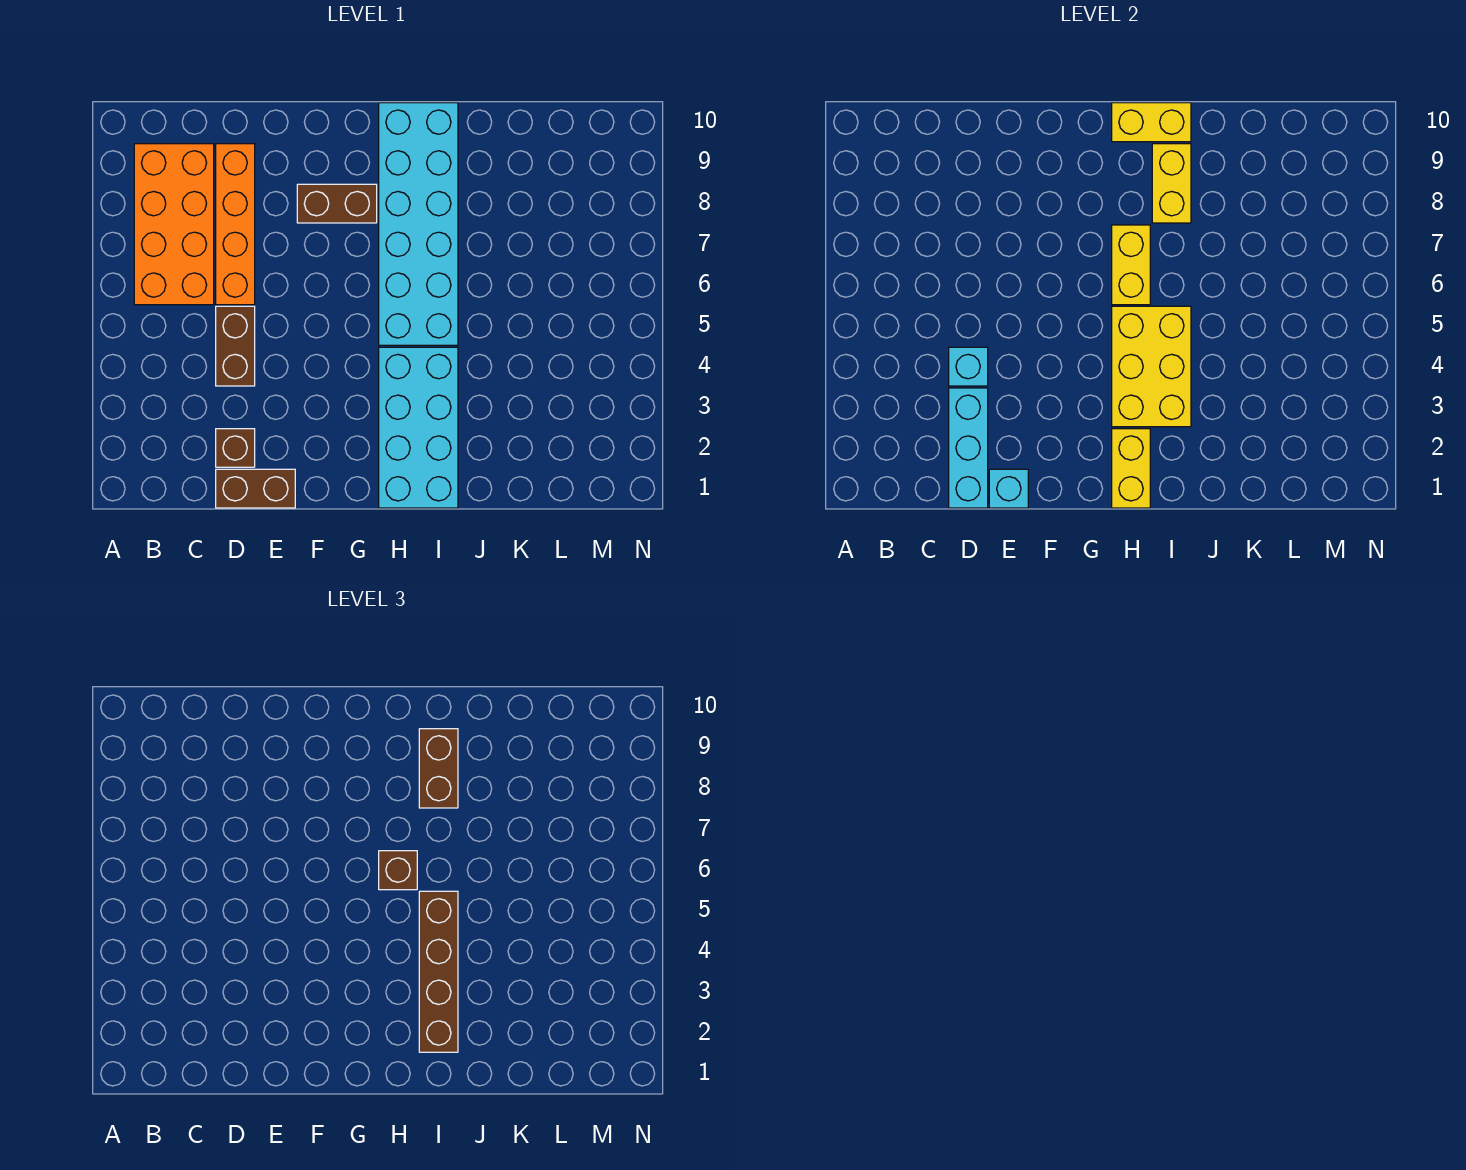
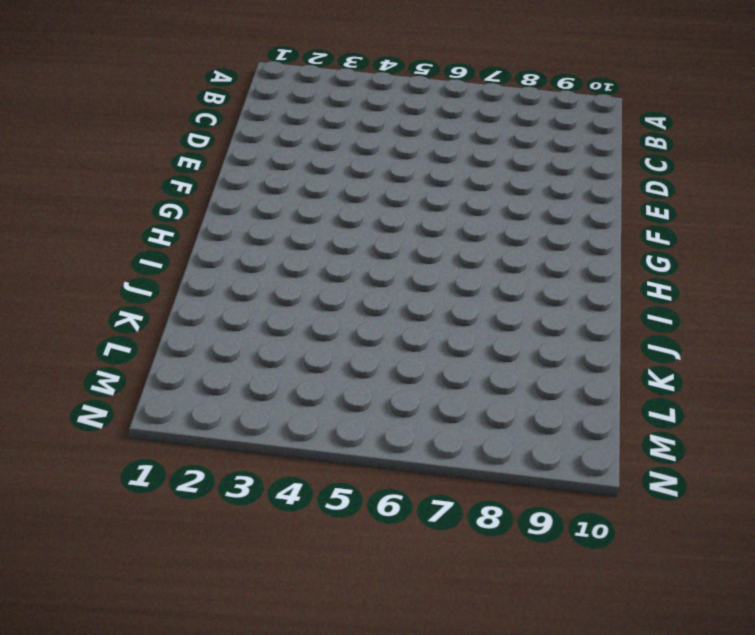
none -> orange 2x4 brick [134,144,214,305]
none -> brown 1x2 brick [216,469,295,508]
none -> brown 1x1 brick [216,429,255,467]

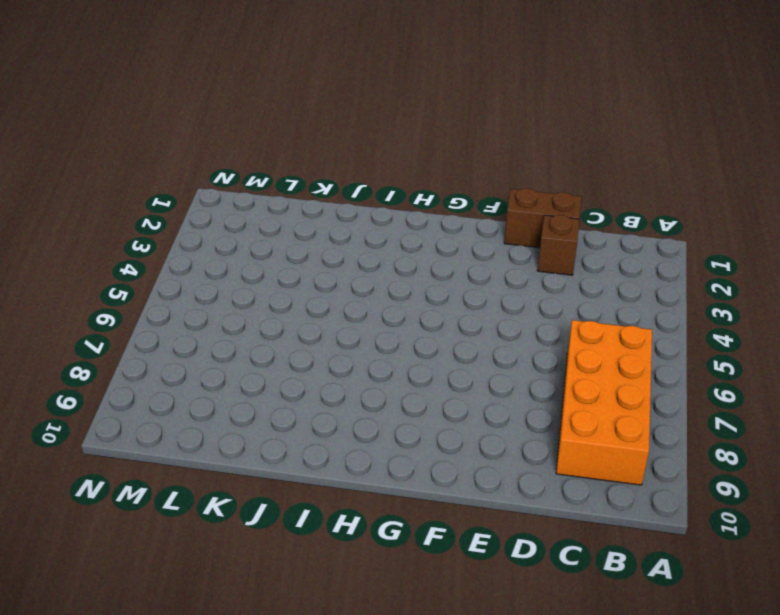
none -> brown 1x2 brick [216,306,255,386]
none -> orange 1x4 brick [216,144,255,305]
none -> brown 1x2 brick [297,184,377,223]

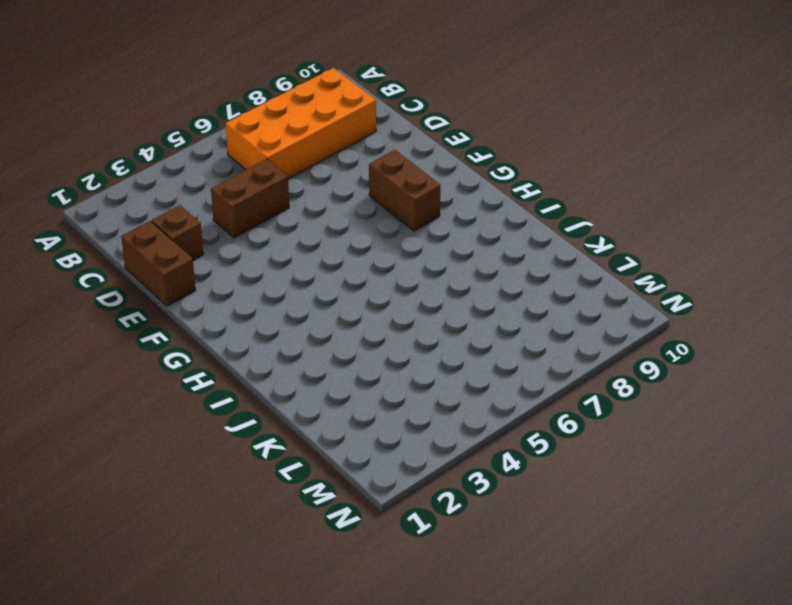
none -> orange 1x4 brick [216,144,255,305]
none -> cyan 2x4 brick [379,347,458,508]
none -> cyan 2x6 brick [379,103,458,345]

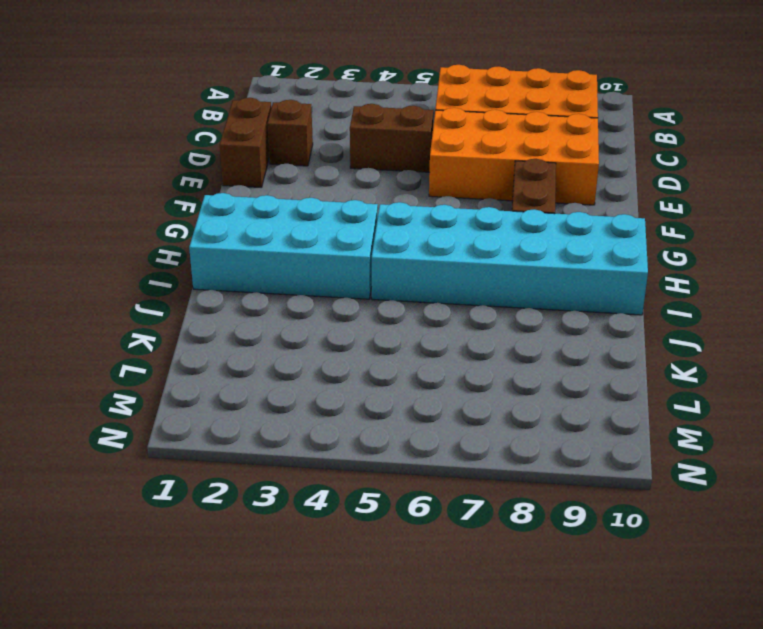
orange 2x4 brick [429,108,599,205] -> orange 1x4 brick [216,144,255,305]
none -> cyan 1x3 brick [949,388,988,508]
none -> cyan 1x1 brick [949,347,988,386]
none -> cyan 1x1 brick [989,469,1028,508]

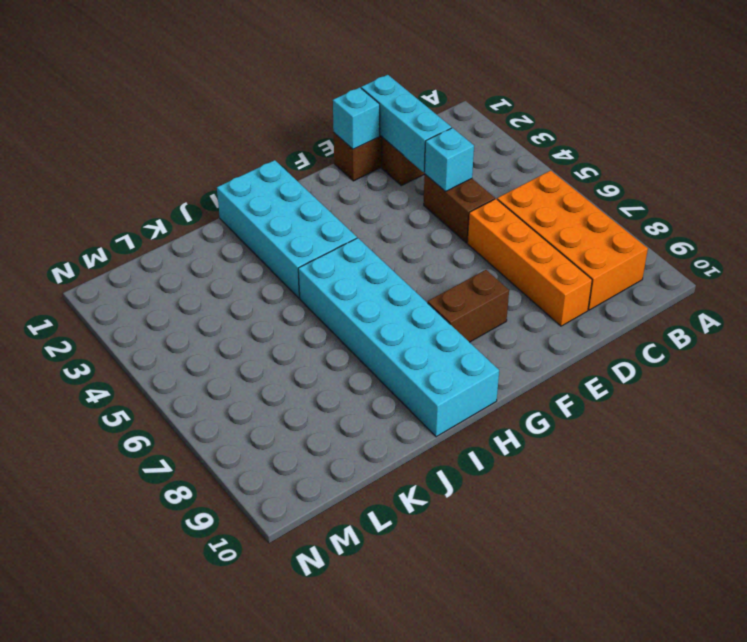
none -> yellow 1x2 brick [1112,429,1150,508]
none -> yellow 2x3 brick [1112,306,1191,427]
none -> yellow 1x2 brick [1112,225,1150,305]

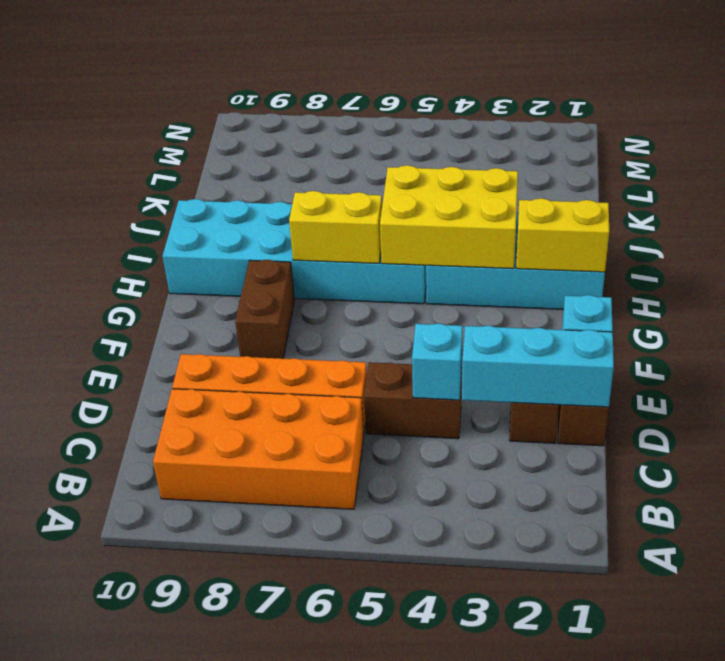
none -> yellow 1x2 brick [1112,103,1191,142]
none -> yellow 1x2 brick [1152,144,1191,223]
none -> brown 1x1 brick [379,851,417,890]

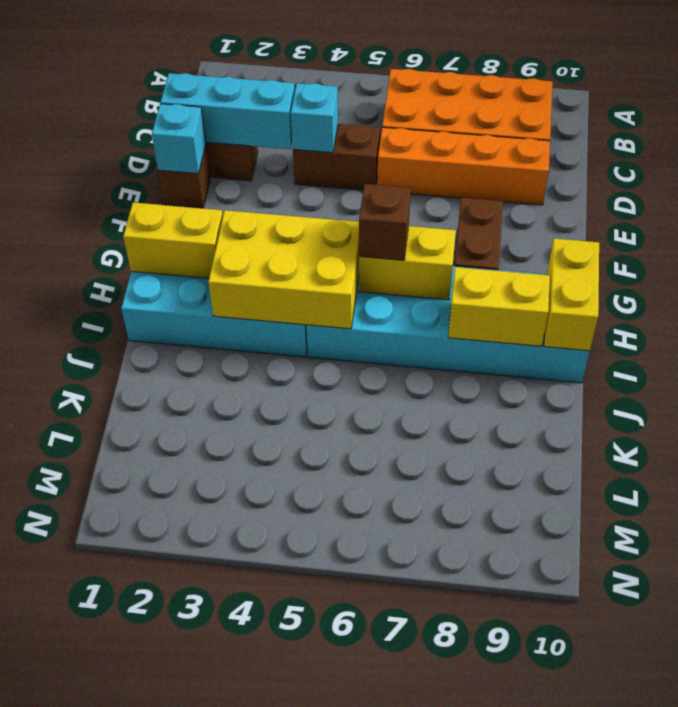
none -> brown 1x4 brick [419,891,458,1052]
none -> brown 1x2 brick [419,729,458,808]

